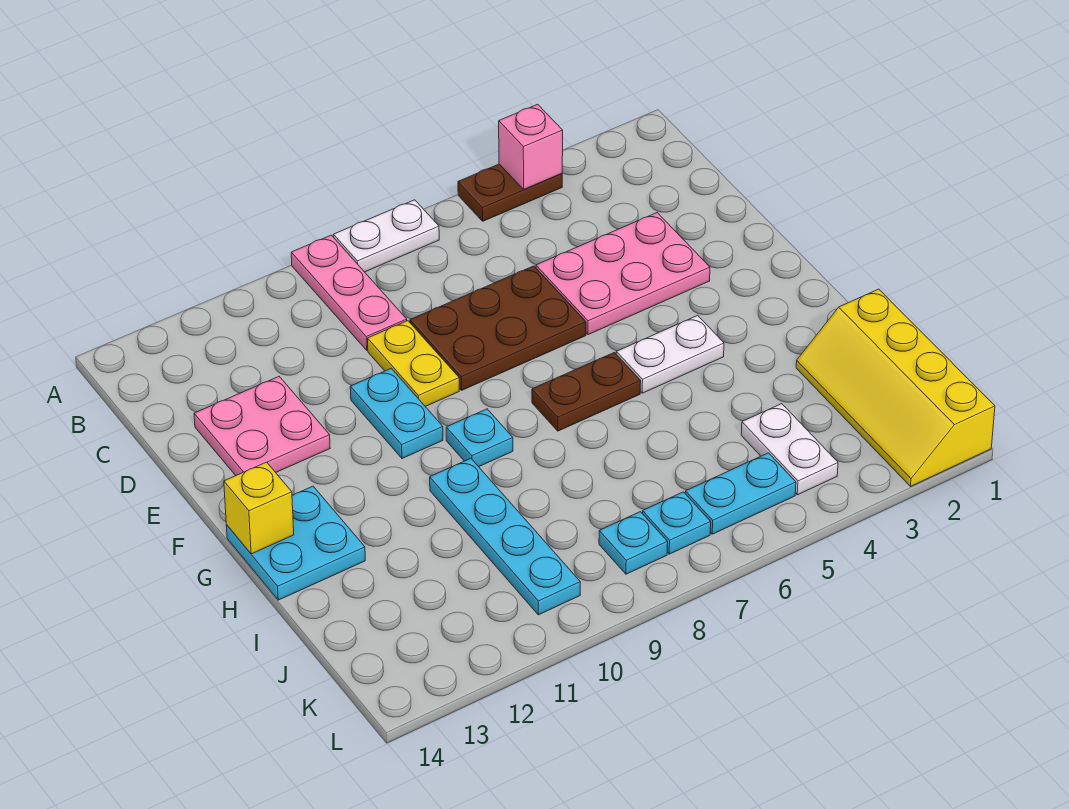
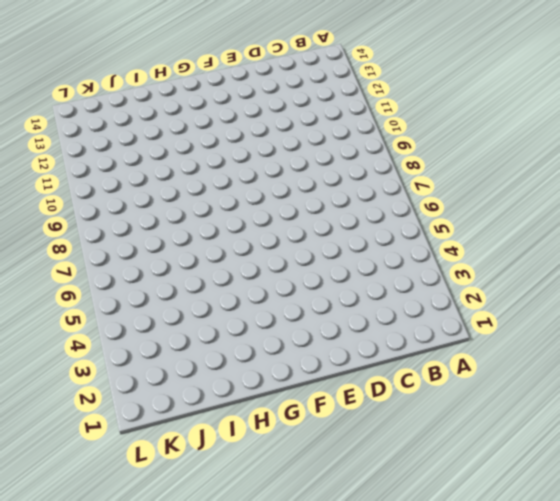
none -> brown 1x2 plate [458,164,562,221]
none -> white 1x2 plate [333,200,439,272]
none -> pink 1x3 plate [291,235,407,350]

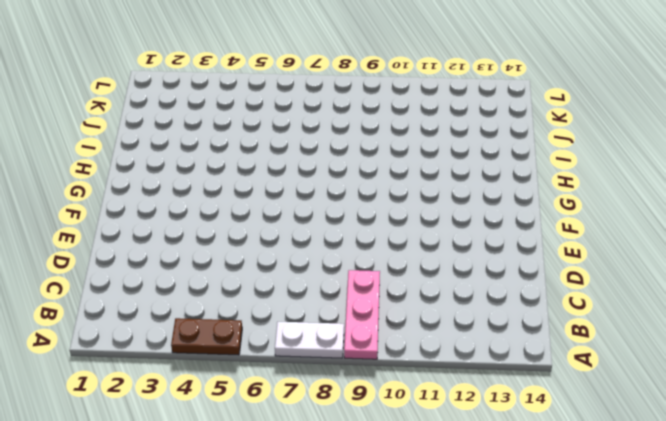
none -> pink 2x3 plate [536,213,710,335]
none -> brown 2x3 plate [410,266,586,390]
none -> yellow 1x2 plate [367,321,459,407]

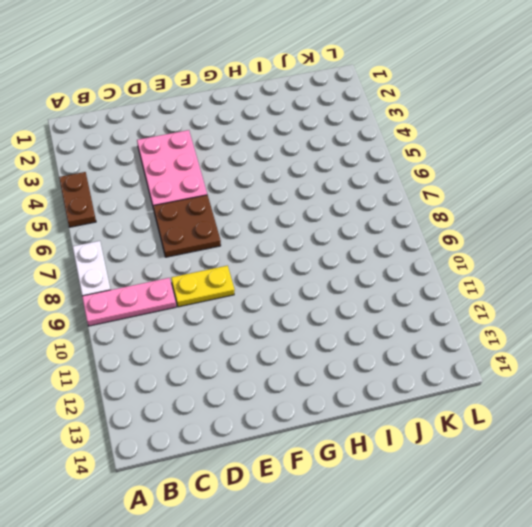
brown 2x2 plate [153,195,221,257] -> brown 2x3 plate [410,266,586,390]
none -> pink 2x2 plate [194,377,330,476]
none -> cyan 1x2 plate [350,368,443,458]
none -> white 1x2 plate [616,315,724,393]

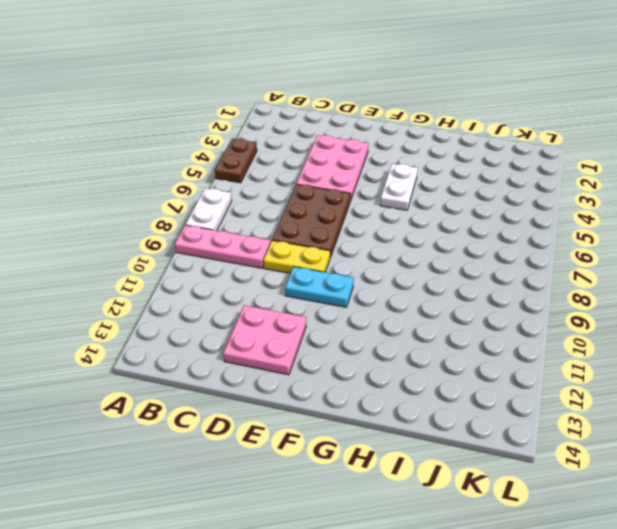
none -> brown 1x2 plate [532,352,641,431]
none -> cyan 1x1 plate [446,409,513,467]
none -> cyan 2x2 plate [226,486,365,600]

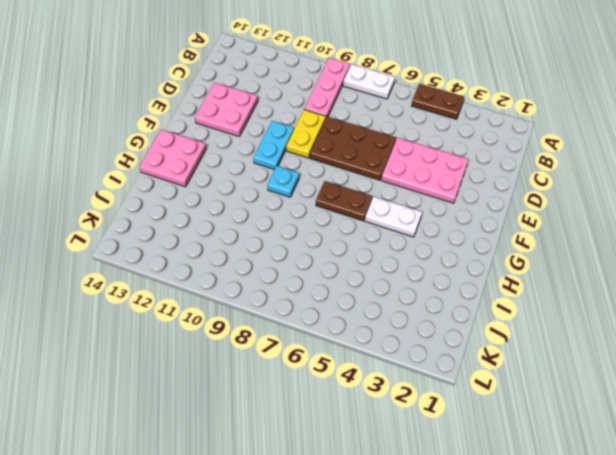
pink 2x2 plate [139,130,206,187] -> cyan 2x2 plate [226,486,365,600]
none -> cyan 1x4 plate [430,458,580,615]
none -> yellow 2x4 slope [796,289,995,486]
none -> white 1x2 plate [741,404,838,495]

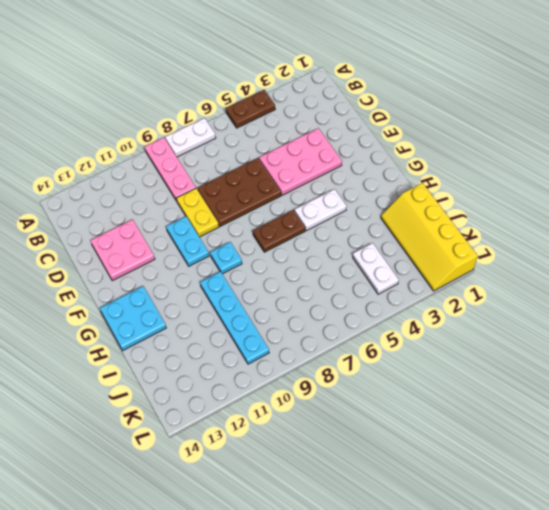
none -> cyan 1x2 plate [685,453,796,534]
none -> cyan 1x1 plate [642,492,711,554]
none -> cyan 1x1 plate [599,512,668,574]

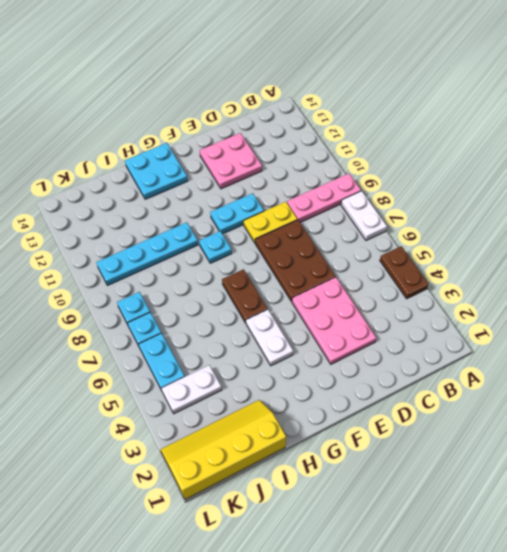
none -> pink 1x1 brick [499,104,563,189]
none -> yellow 1x1 brick [224,462,294,554]

